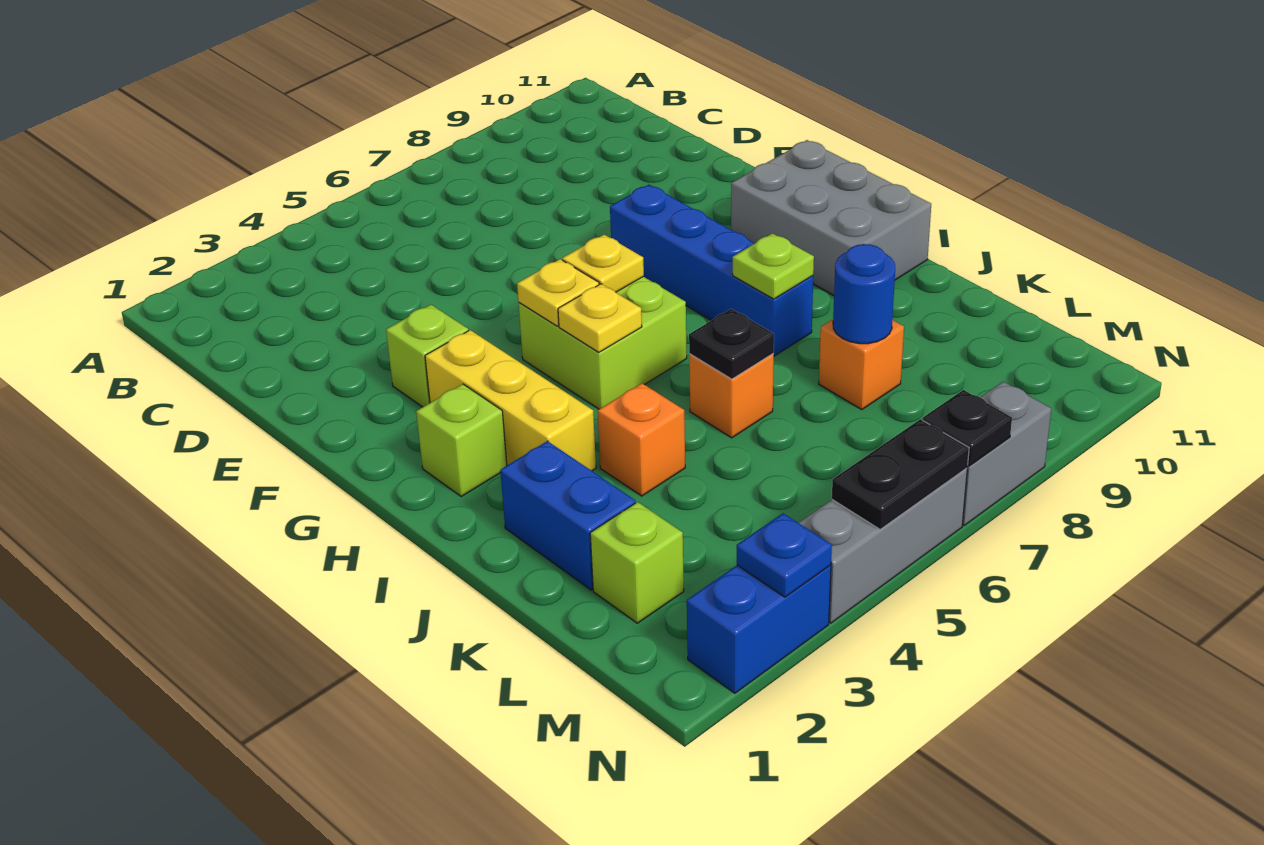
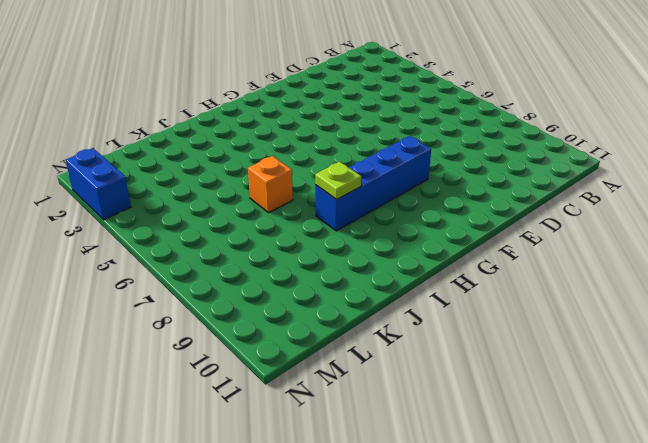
none -> lime 1x1 brick [386,305,468,407]
none -> yellow 1x3 brick [425,330,596,471]
none -> lime 2x2 brick [519,277,687,409]

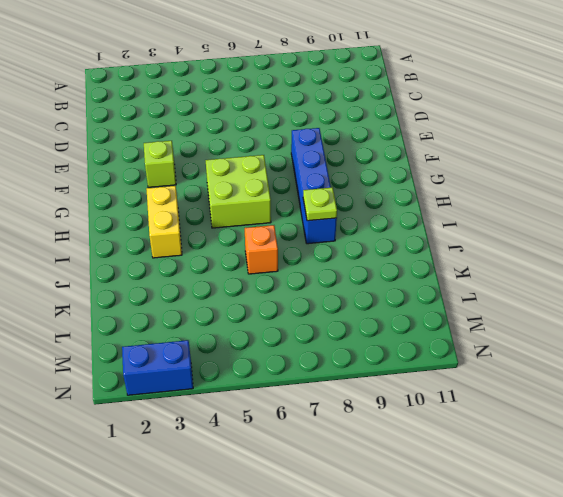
yellow 1x2 brick [146,186,182,258] -> yellow 1x3 brick [425,330,596,471]
none -> grey 2x3 brick [731,140,931,295]
none -> lime 1x1 brick [416,384,507,496]
none -> blue 1x2 brick [500,441,635,590]

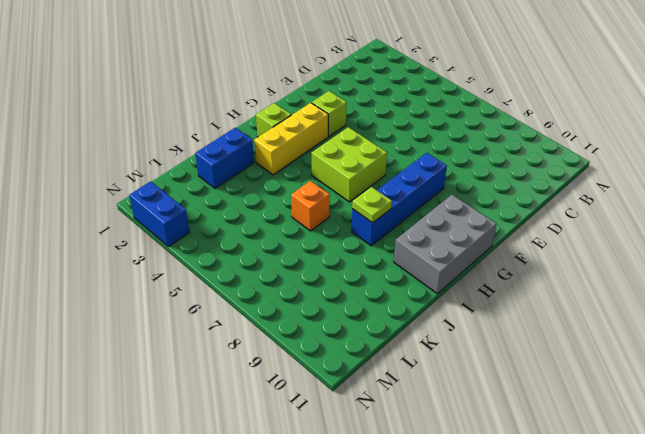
none -> orange 1x1 brick [598,383,685,496]
none -> orange 1x1 brick [819,319,904,409]
none -> lime 1x1 brick [590,502,684,623]

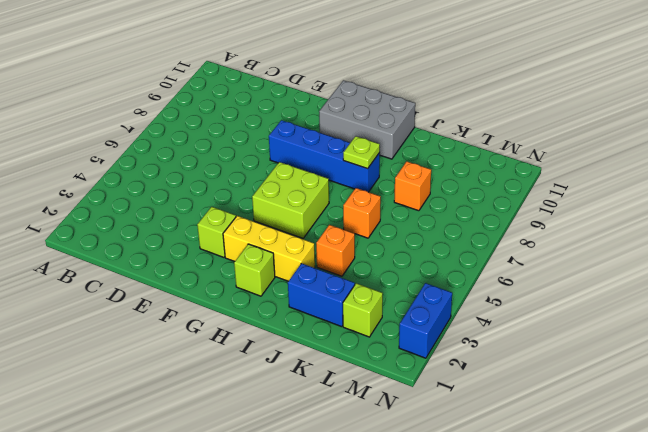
none -> grey 1x3 brick [799,468,967,623]
none -> grey 1x2 brick [962,382,1051,525]
none -> yellow 1x1 plate [517,259,599,326]

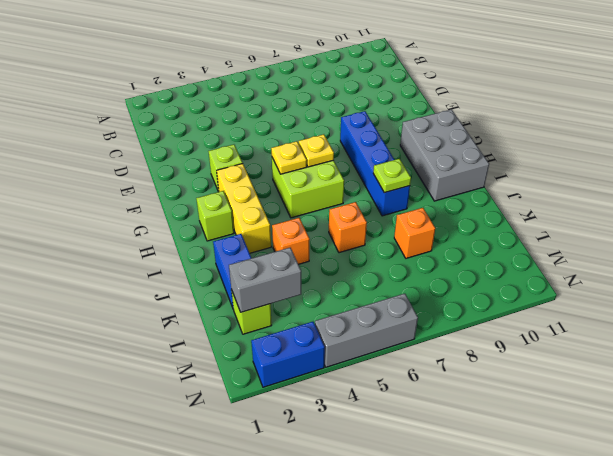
grey 1x2 brick [229,248,301,312] -> grey 1x2 brick moved to [962,382,1051,525]
none -> yellow 1x1 plate [558,284,642,352]
none -> black 1x1 plate [689,309,774,379]
none -> blue 1x1 round brick [833,244,895,344]

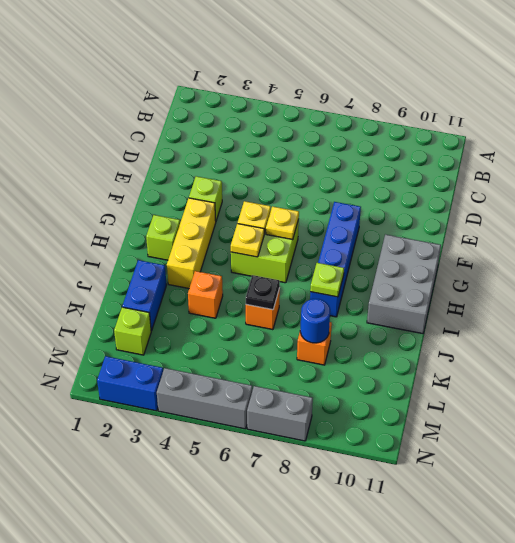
none -> blue 1x1 plate [737,513,832,597]
none -> black 1x2 plate [832,419,969,529]
none -> black 1x1 plate [922,390,1012,466]

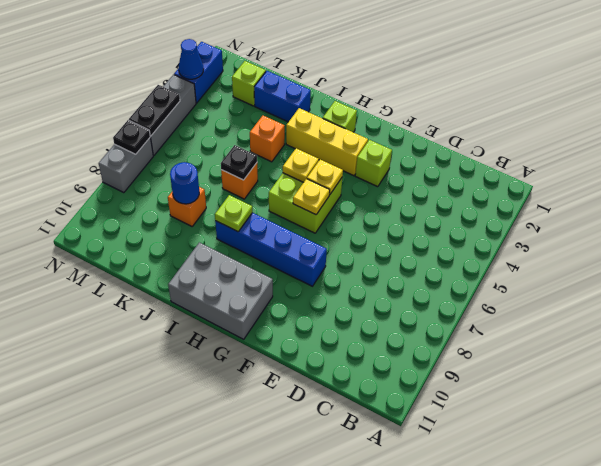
blue 1x1 cone [179,39,203,79] -> blue 1x1 plate [737,513,832,597]

